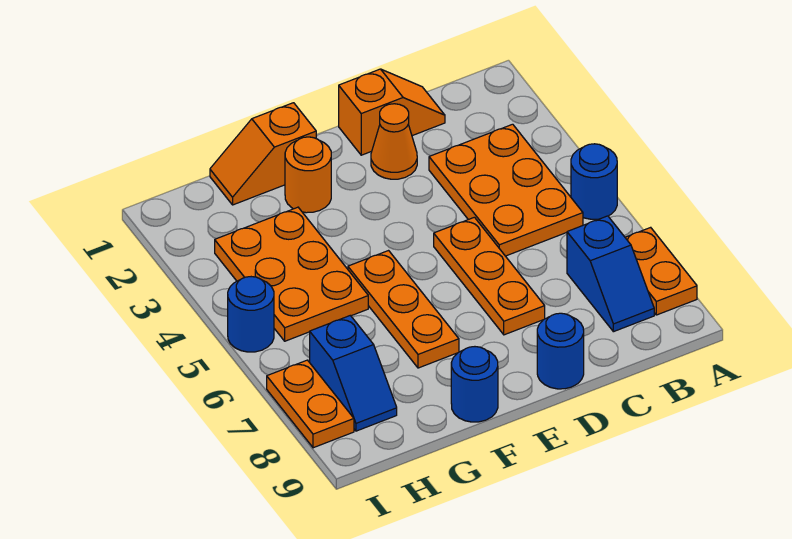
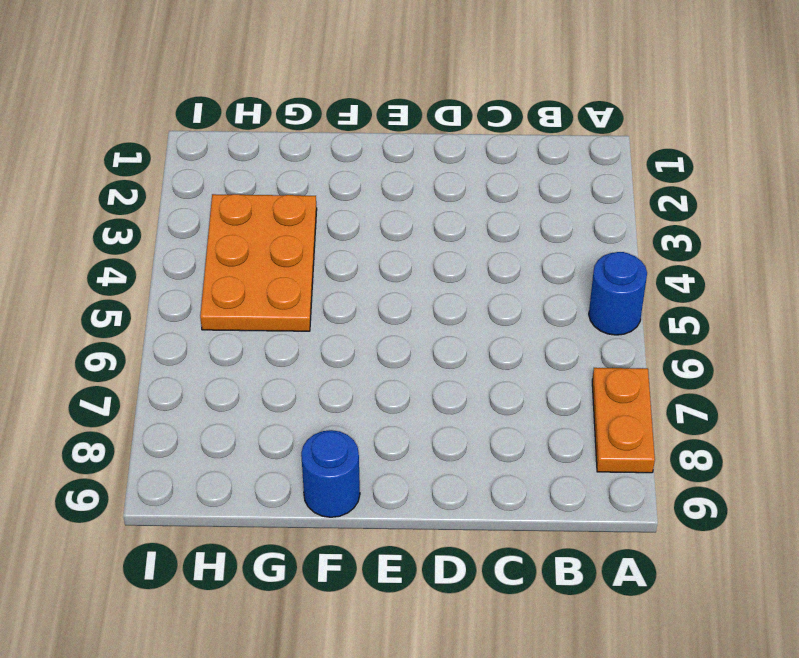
none -> orange 2x3 plate [429,124,583,256]
none -> blue 1x2 slope [567,216,654,332]
none -> orange 1x2 slope [339,69,445,155]

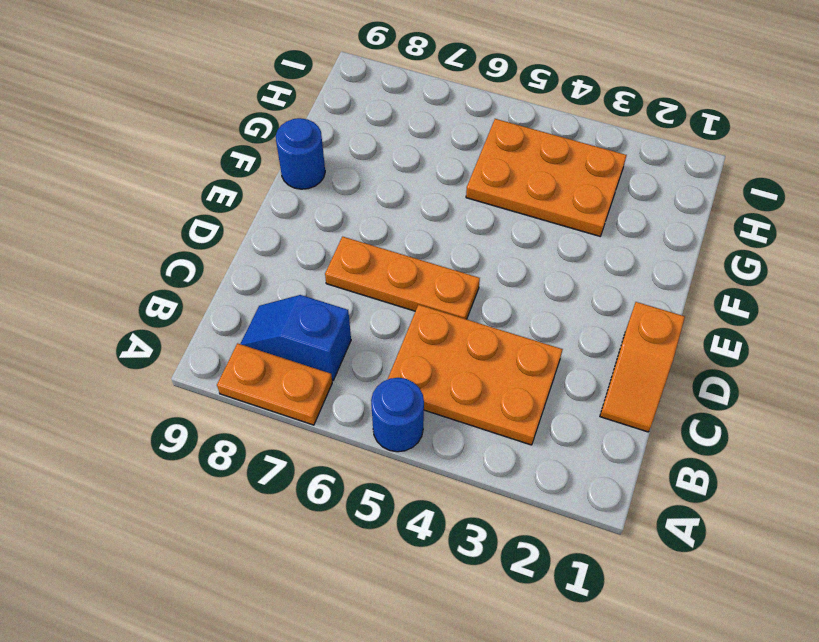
none -> orange 1x1 cone [371,104,417,179]
none -> blue 1x1 round brick [537,313,584,389]
none -> orange 1x2 slope [210,103,316,205]

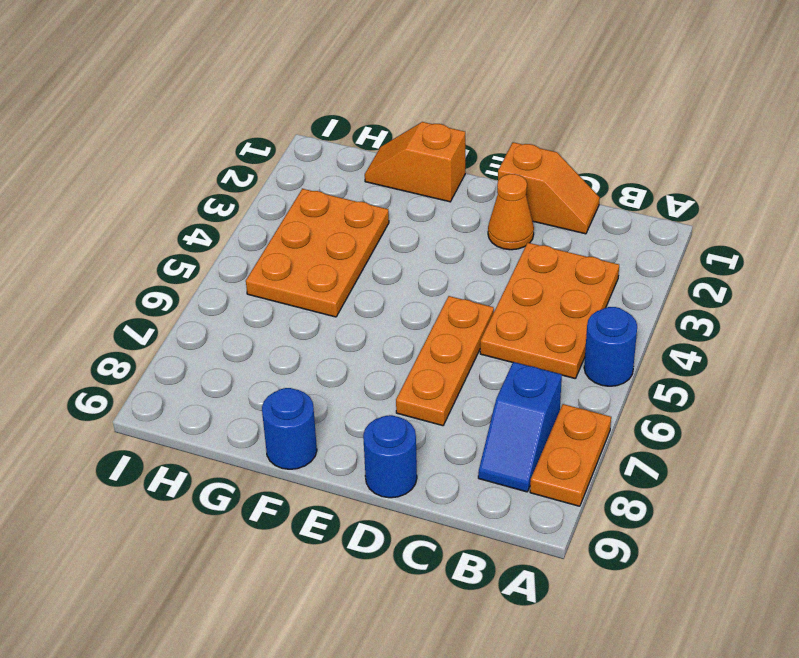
none -> orange 1x1 round brick [285,137,331,213]
none -> orange 1x3 plate [348,251,459,368]
none -> blue 1x2 slope [310,316,397,431]

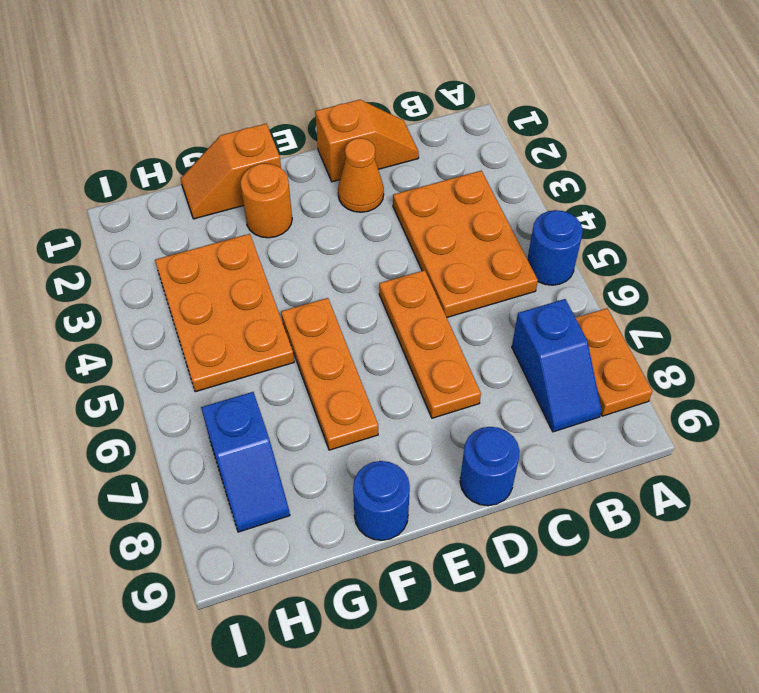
none -> blue 1x1 round brick [228,277,274,352]
none -> orange 1x2 plate [267,360,354,448]

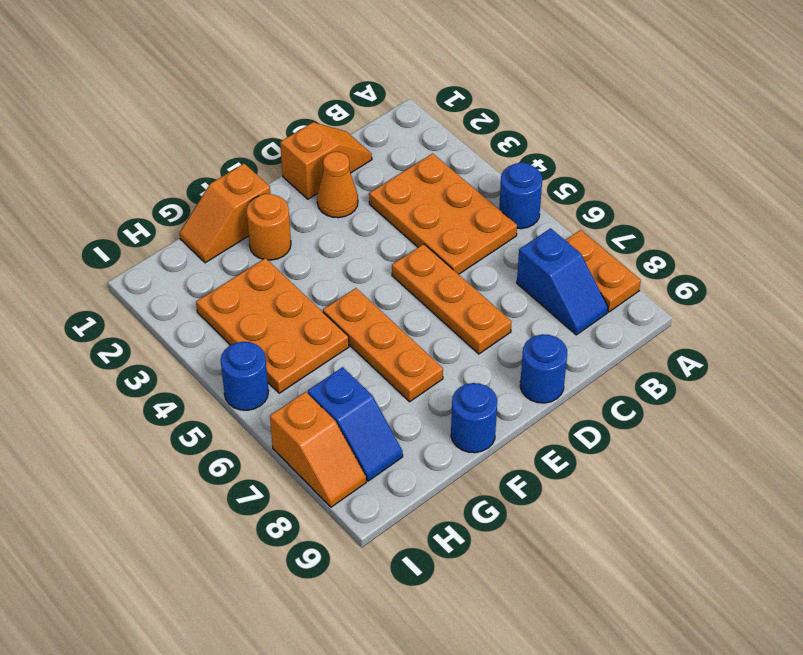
orange 1x2 slope [270,392,366,507] -> orange 1x2 plate [267,360,354,448]

